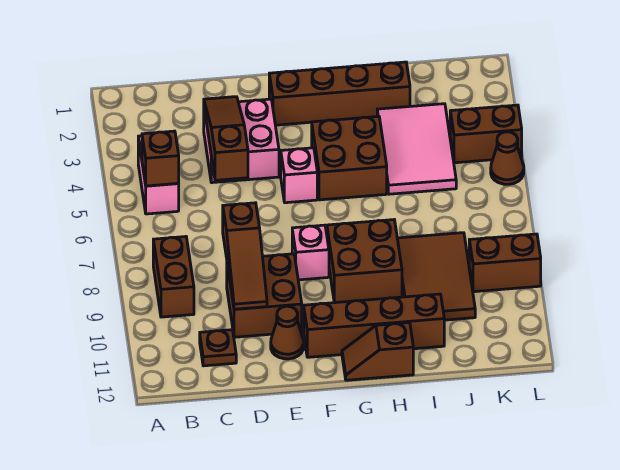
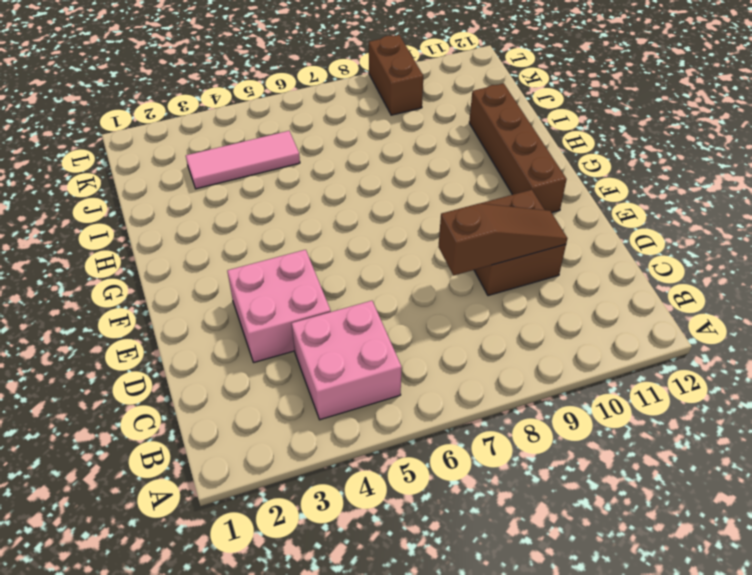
pink 2x2 brick [292,301,402,420] -> pink 1x2 brick [138,136,179,214]
pink 1x3 tile [186,131,300,189] -> pink 2x3 tile [377,104,456,194]
none -> brown 1x2 brick [153,237,194,317]
none -> brown 1x1 plate [200,330,236,366]
none -> brown 1x1 cone [271,306,304,359]

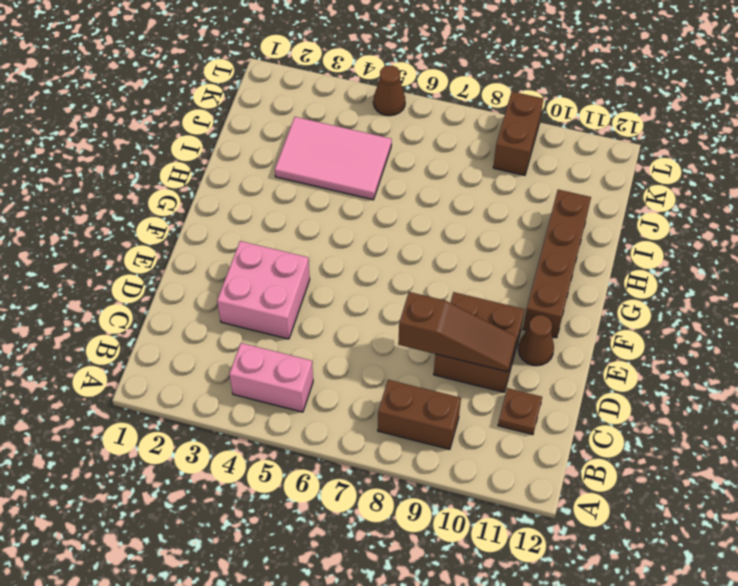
none -> brown 1x4 brick [269,62,410,125]
none -> pink 1x1 brick [281,148,317,203]
none -> pink 1x1 brick [292,225,329,280]

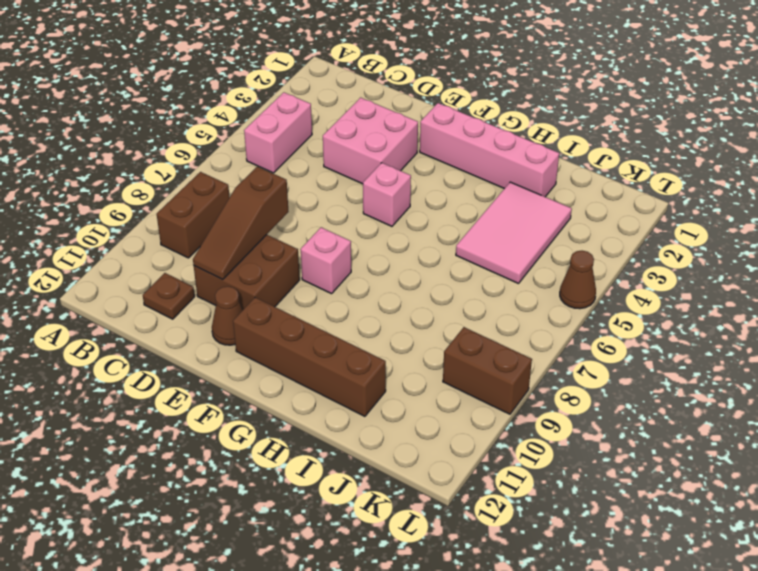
pink 1x4 brick [420,103,559,197] -> brown 1x4 brick [269,62,410,125]
none -> brown 2x2 brick [312,116,387,200]
none -> brown 2x2 brick [327,220,402,303]
none -> brown 1x2 slope [342,323,413,380]

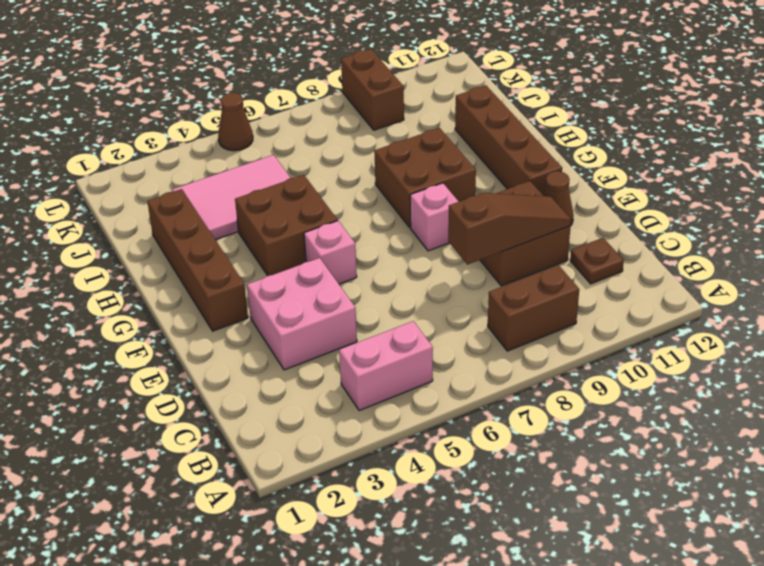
none -> brown 1x2 slope [342,323,413,380]
none -> brown 2x3 tile [397,233,475,320]
none -> brown 1x2 brick [450,105,522,163]

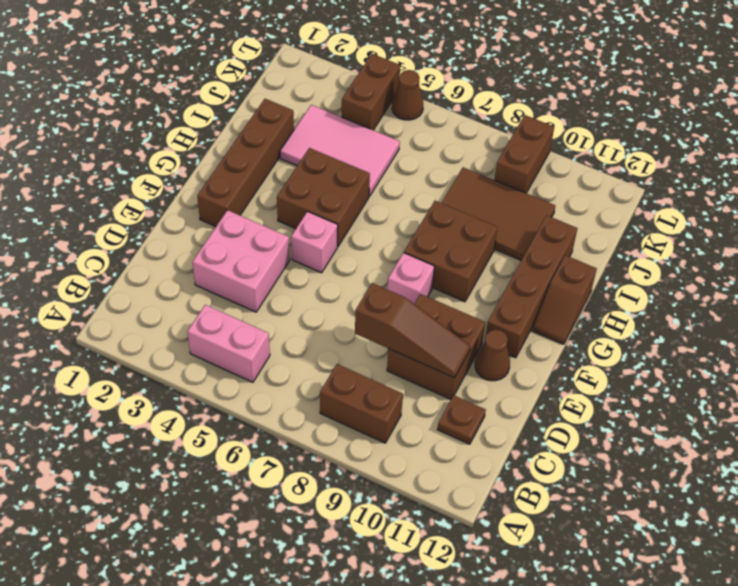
none -> brown 1x1 brick [142,131,179,186]
none -> brown 1x3 slope [204,97,248,180]

